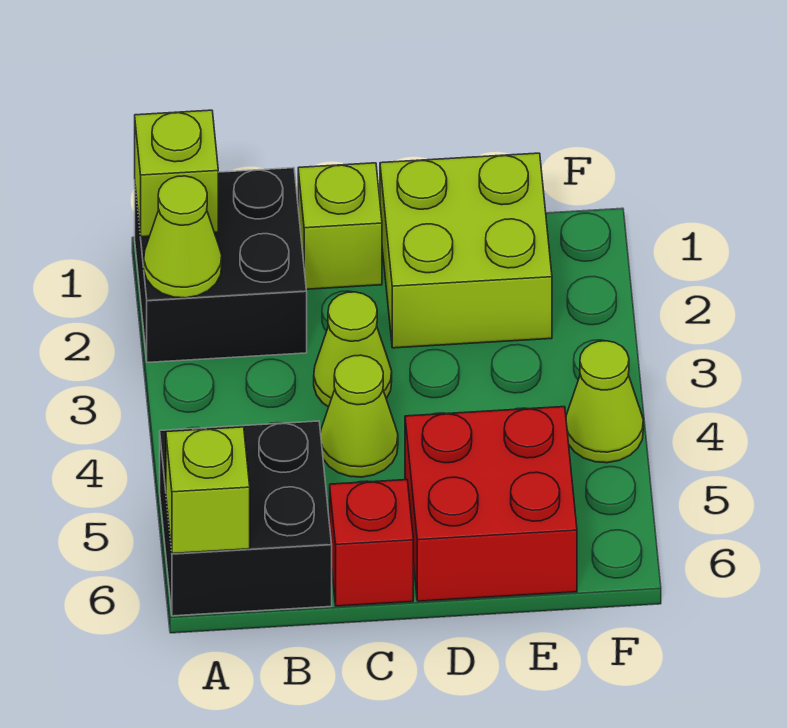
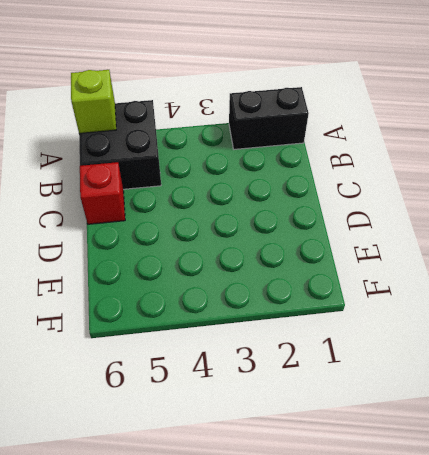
black 1x2 brick [229,87,309,149] -> black 2x2 brick [135,168,307,363]
none -> lime 1x1 brick [298,163,382,289]
none -> lime 1x1 cone [314,292,392,407]
none -> lime 1x1 cone [321,355,398,477]

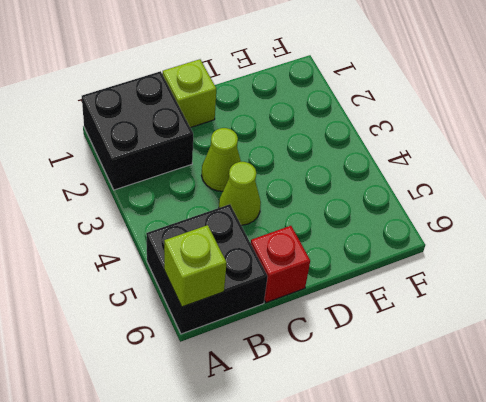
none -> lime 2x2 brick [380,153,552,348]
none -> red 2x2 brick [405,407,577,601]
none -> lime 1x1 cone [566,341,643,463]

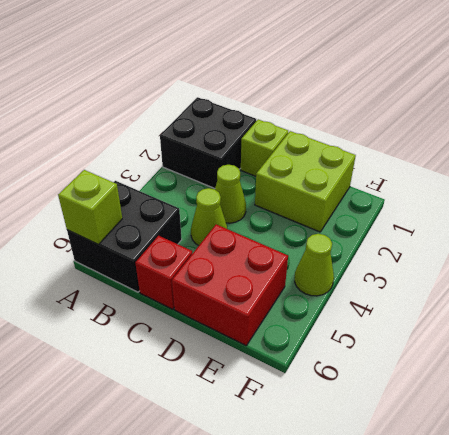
none -> lime 1x1 brick [135,110,218,237]
none -> lime 1x1 cone [144,176,222,298]

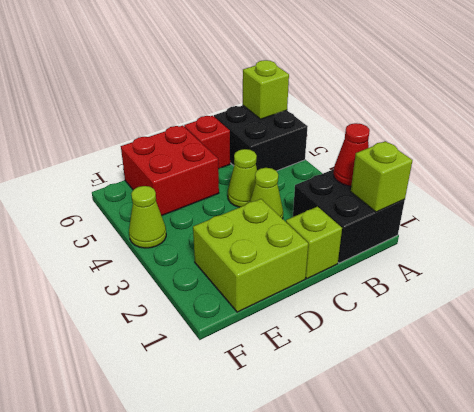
red 1x1 cone [333,123,370,186] -> lime 1x1 cone [144,176,222,298]

